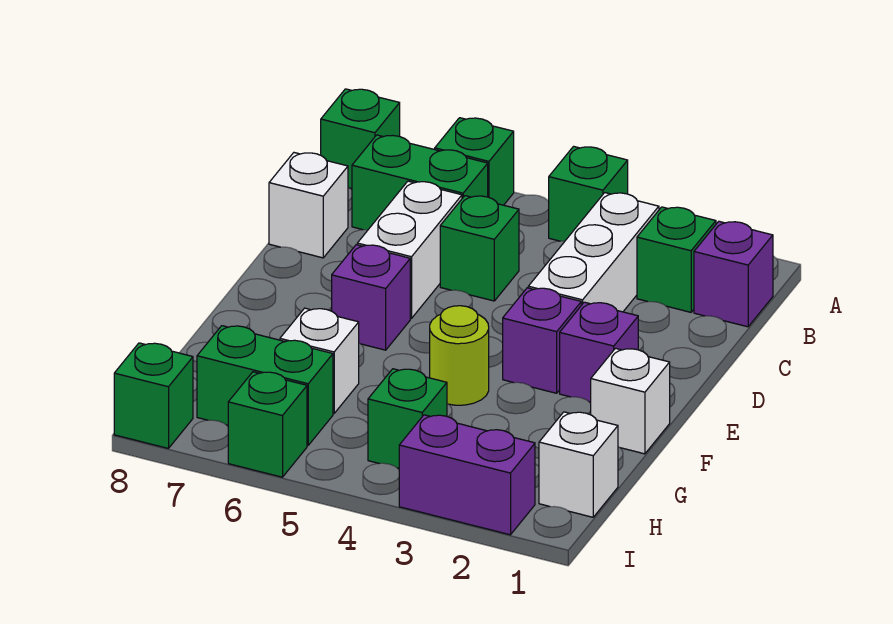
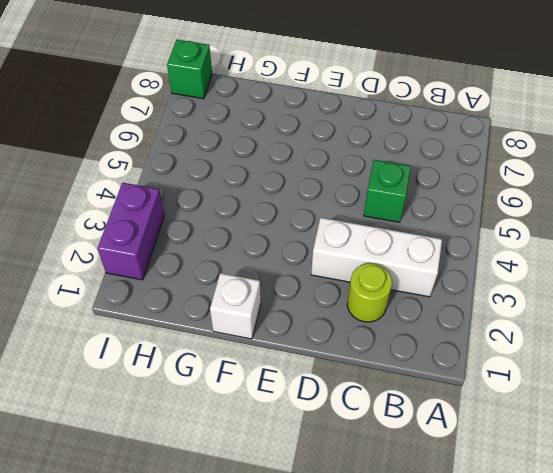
lime 1x1 round brick [347,263,392,322] -> lime 1x1 round brick moved to [430,306,489,405]
none -> green 1x1 brick [549,146,628,241]
none -> green 1x1 brick [435,118,514,205]
none -> green 1x1 brick [321,89,400,189]

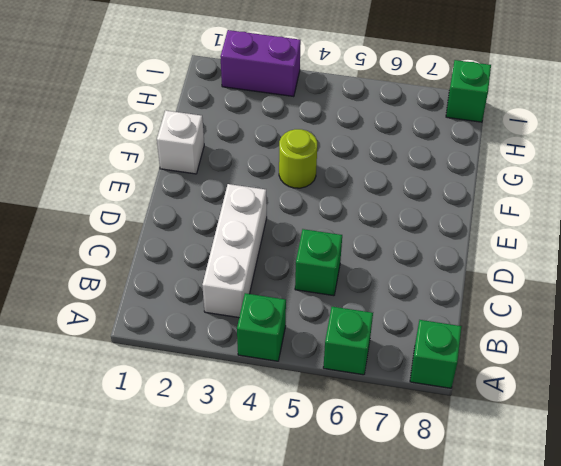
none -> purple 1x1 brick [694,221,773,327]
none -> green 1x1 brick [637,207,716,312]
none -> green 1x2 brick [352,135,488,230]

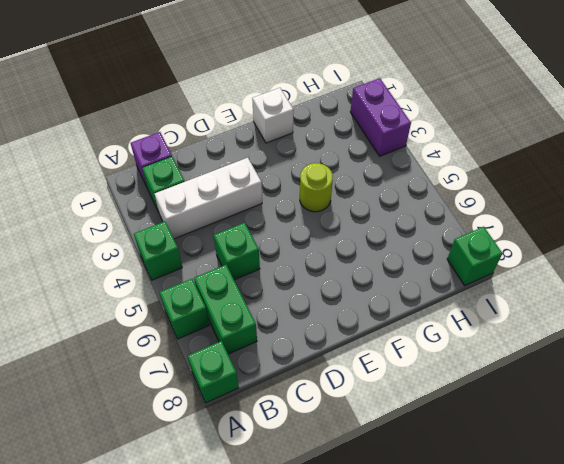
none -> white 1x2 brick [357,181,462,318]
none -> white 1x1 brick [269,153,348,258]
none -> purple 1x1 brick [560,302,638,402]

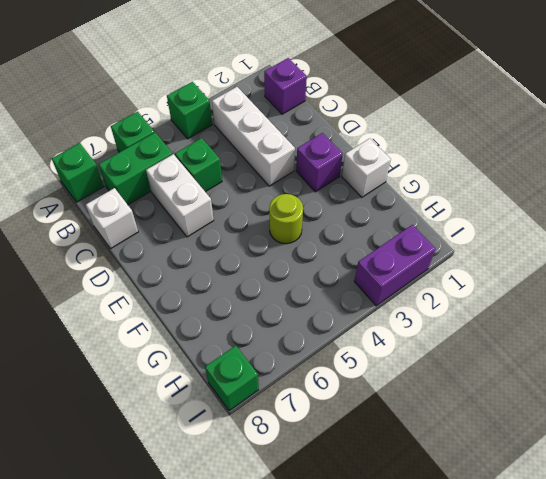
none -> green 1x1 brick [637,207,716,312]
none -> purple 1x1 brick [503,288,581,393]
none -> purple 1x1 brick [332,245,410,350]

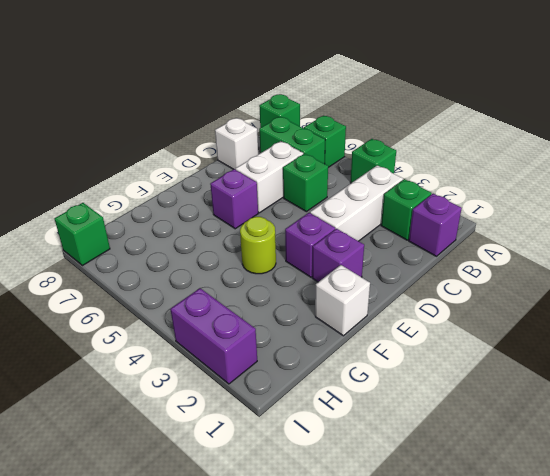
none -> white 1x1 brick [280,308,359,414]
none -> white 1x1 brick [539,412,618,517]
none -> green 1x1 brick [368,369,447,468]

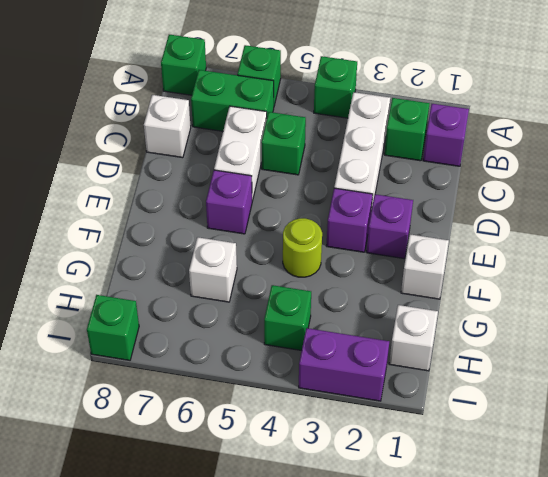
none -> green 1x2 brick [197,326,333,445]
none -> green 1x1 brick [228,372,307,477]

